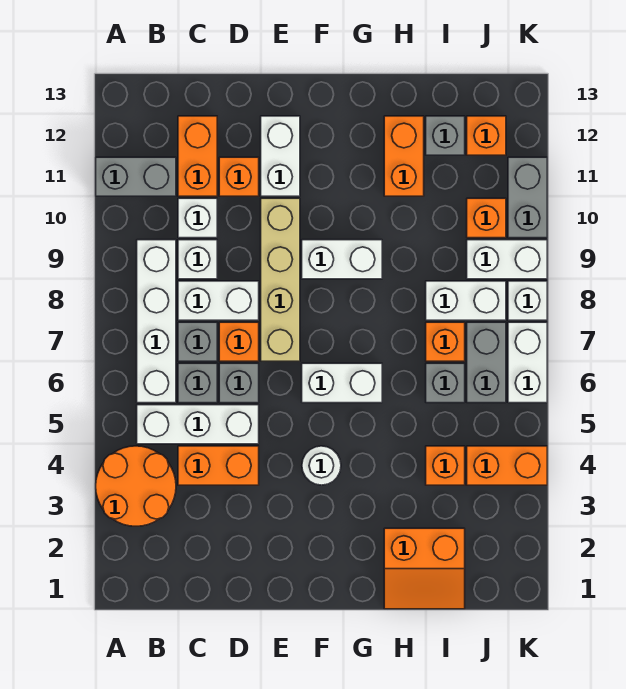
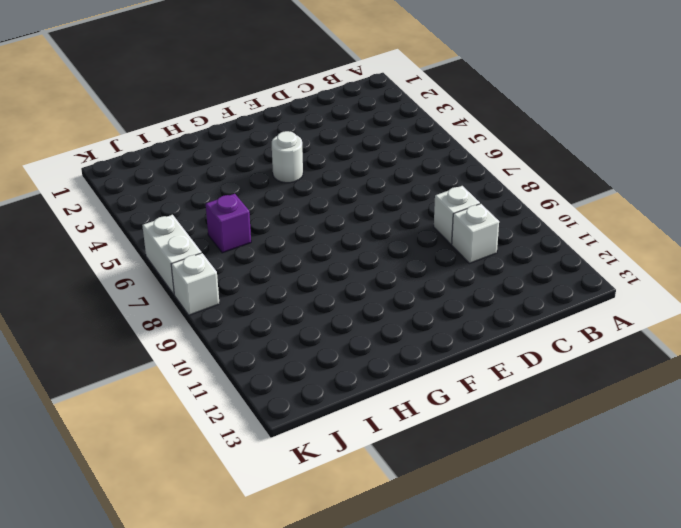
purple 1x1 brick [206,194,251,253] -> grey 1x1 brick [426,363,465,403]
none -> orange 2x2 round brick [96,446,176,526]
none -> grey 1x2 brick [96,157,176,196]
none -> white 1x3 brick [137,405,259,444]
none -> white 1x4 brick [137,240,176,403]

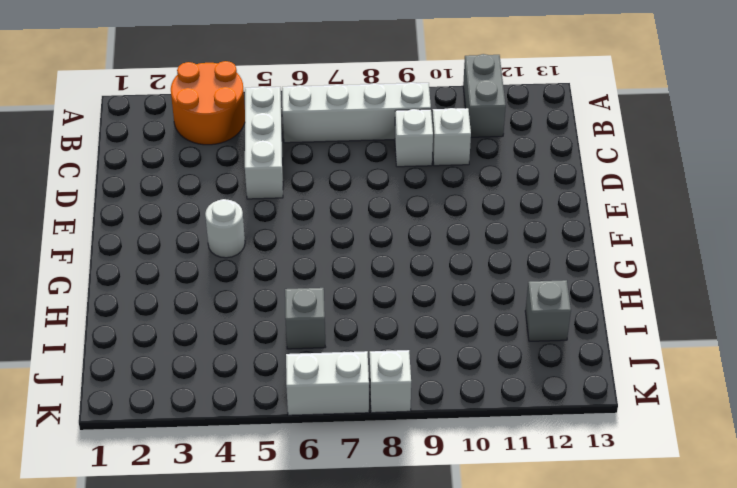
none -> orange 1x2 brick [178,446,259,485]
none -> grey 1x1 brick [178,363,217,403]
none -> grey 1x1 brick [178,322,217,361]
none -> white 1x2 brick [178,281,259,320]

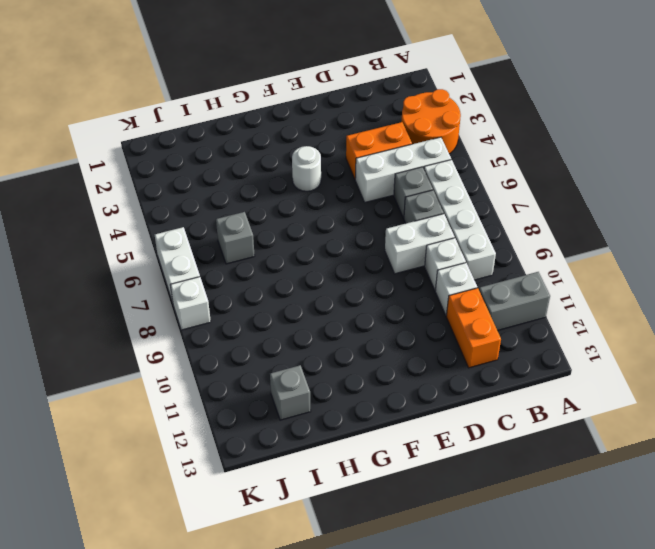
none -> grey 1x1 brick [219,363,259,403]
none -> orange 1x1 brick [219,322,259,361]
none -> orange 1x1 brick [219,157,259,196]
none -> tan 1x4 brick [261,198,300,361]

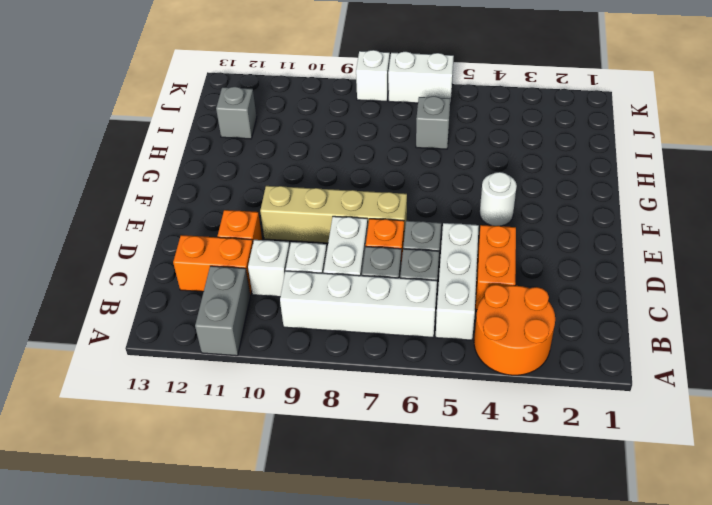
none -> white 1x2 brick [261,116,300,196]
none -> white 1x2 brick [302,363,382,403]
none -> white 1x2 brick [302,240,382,279]
none -> orange 2x2 slope [384,528,465,609]

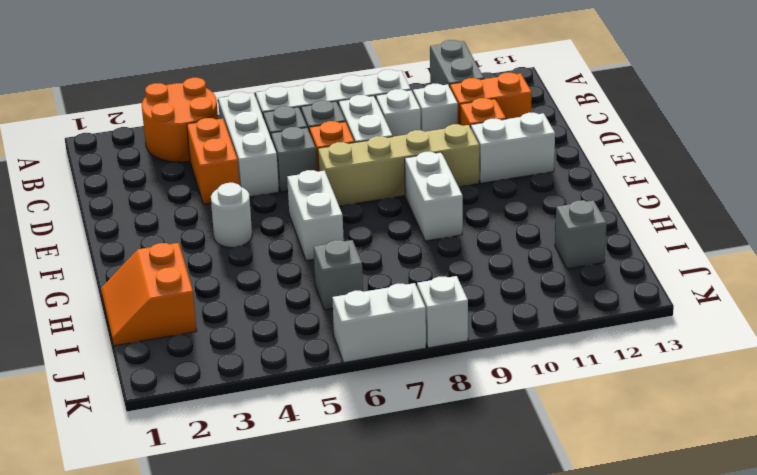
none -> orange 1x2 brick [384,116,424,196]
none -> orange 1x1 brick [426,446,465,485]
none -> orange 1x1 brick [426,322,465,361]
none -> white 1x2 brick [426,281,506,320]

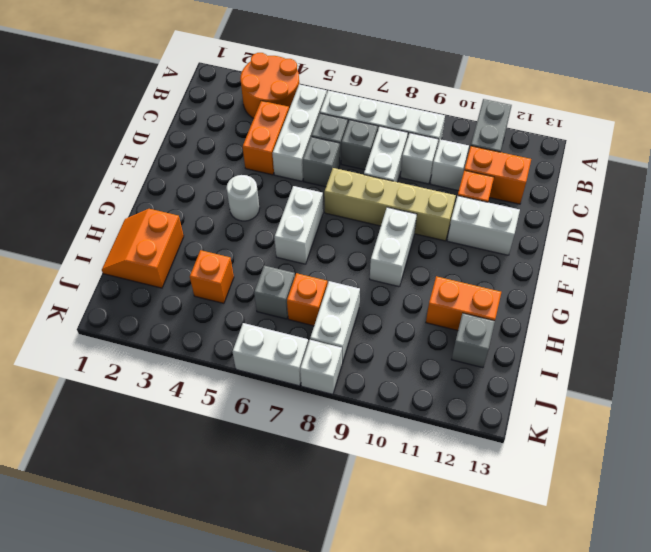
none -> orange 1x1 brick [219,322,259,361]
none -> orange 1x2 brick [467,446,547,485]
none -> grey 1x2 brick [467,322,506,403]
none -> white 1x2 brick [467,240,547,279]

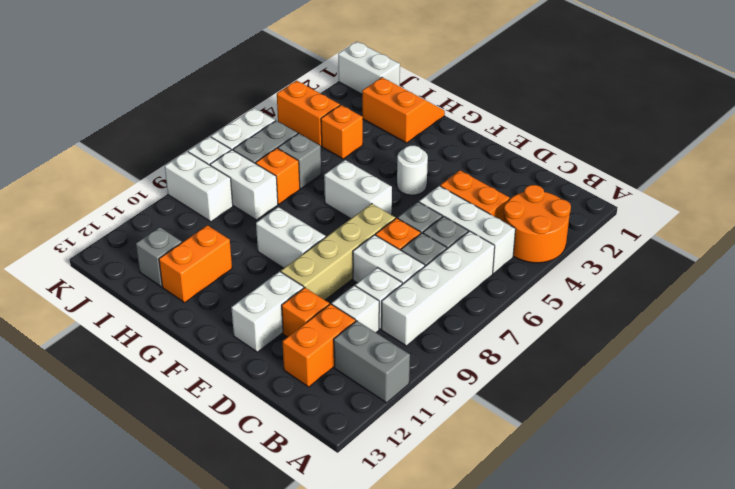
white 1x2 brick [338,42,400,94] -> none
none -> orange 1x1 brick [467,198,506,238]
none -> orange 1x1 brick [467,116,506,155]
none -> grey 1x2 brick [508,157,547,238]

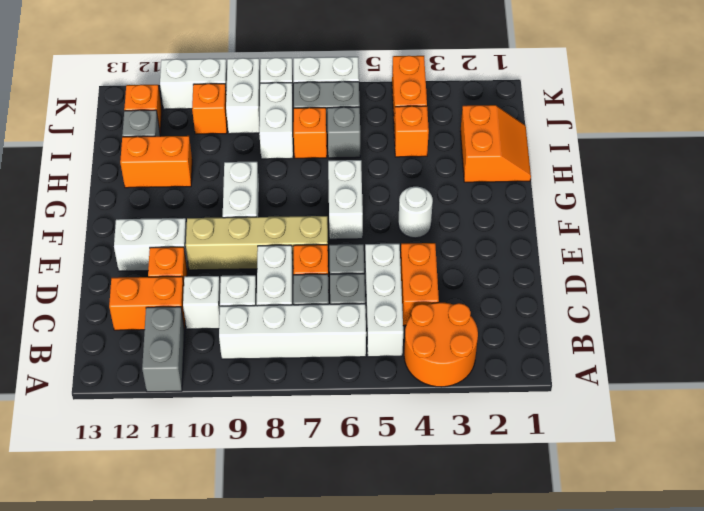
white 1x2 brick [160,59,227,109] -> grey 1x2 brick [508,157,547,238]

